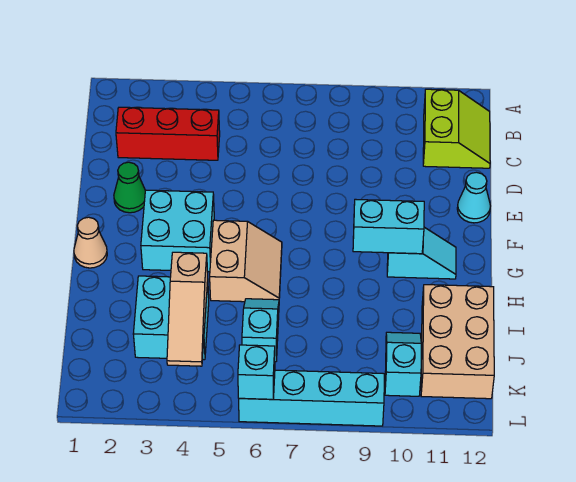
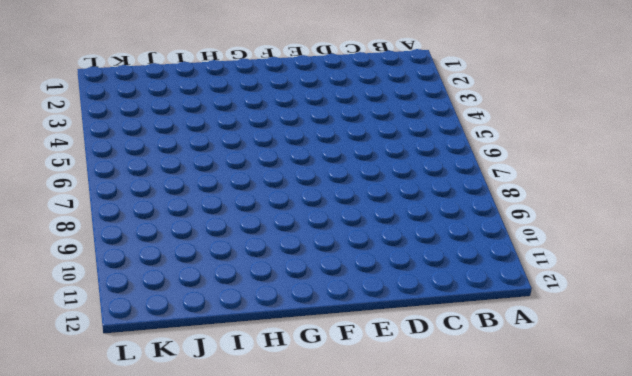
none -> lime 2x2 slope [423,89,490,168]
none -> red 1x3 brick [116,107,220,160]
none -> green 1x1 cone [114,162,145,213]

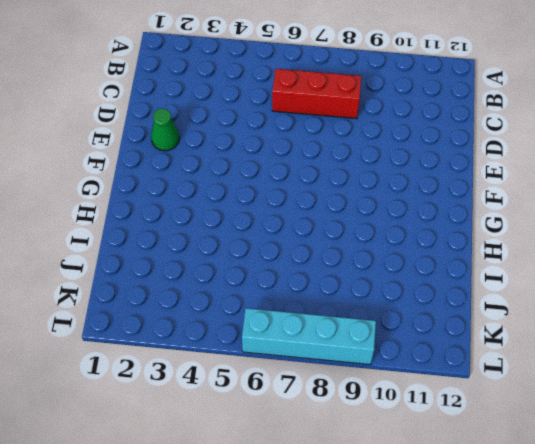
red 1x3 brick [272,69,361,119] -> red 1x3 brick moved to [116,107,220,160]
none -> lime 2x2 slope [423,89,490,168]
none -> cyan 1x1 cone [457,172,490,223]
none -> cyan 2x2 brick [141,190,214,272]

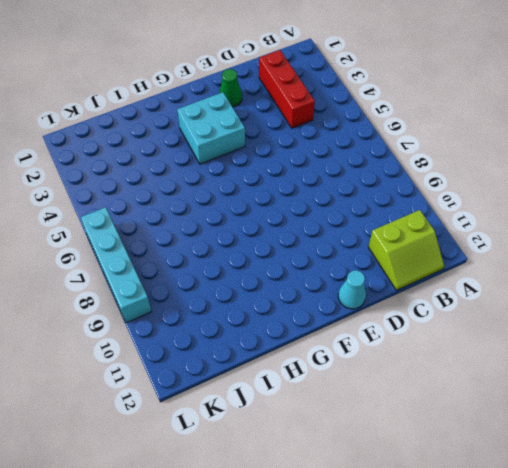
none -> tan 1x1 cone [74,217,107,268]
none -> tan 2x2 slope [210,220,282,302]
none -> cyan 1x2 slope [387,227,456,279]

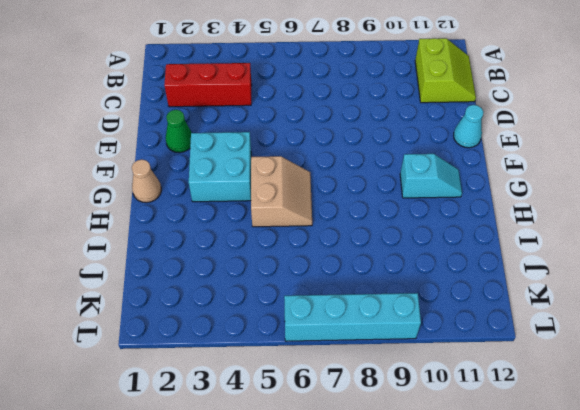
none -> cyan 2x2 brick [133,276,209,360]
none -> cyan 1x2 slope [242,299,279,362]
none -> tan 2x3 brick [421,285,494,399]

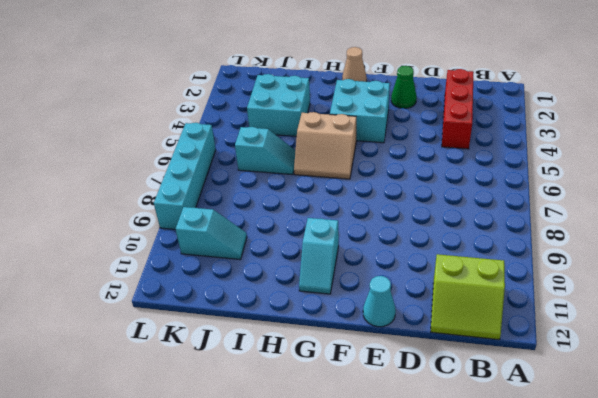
none -> tan 2x3 brick [421,285,494,399]
none -> cyan 1x2 brick [353,199,424,254]
none -> tan 1x3 slope [167,252,208,366]

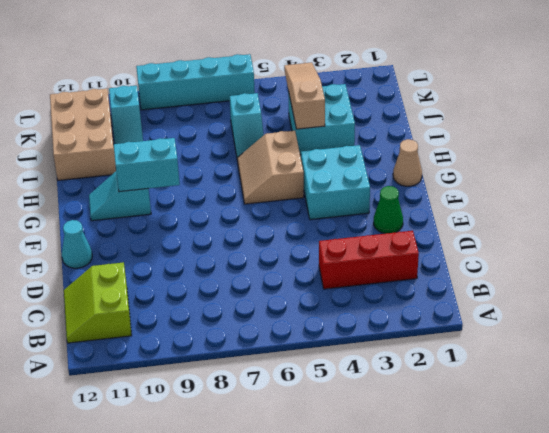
none -> cyan 1x1 brick [238,345,275,399]

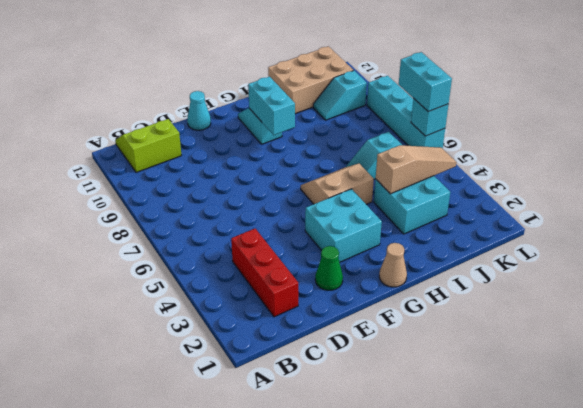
cyan 1x2 brick [399,52,452,112] -> none

